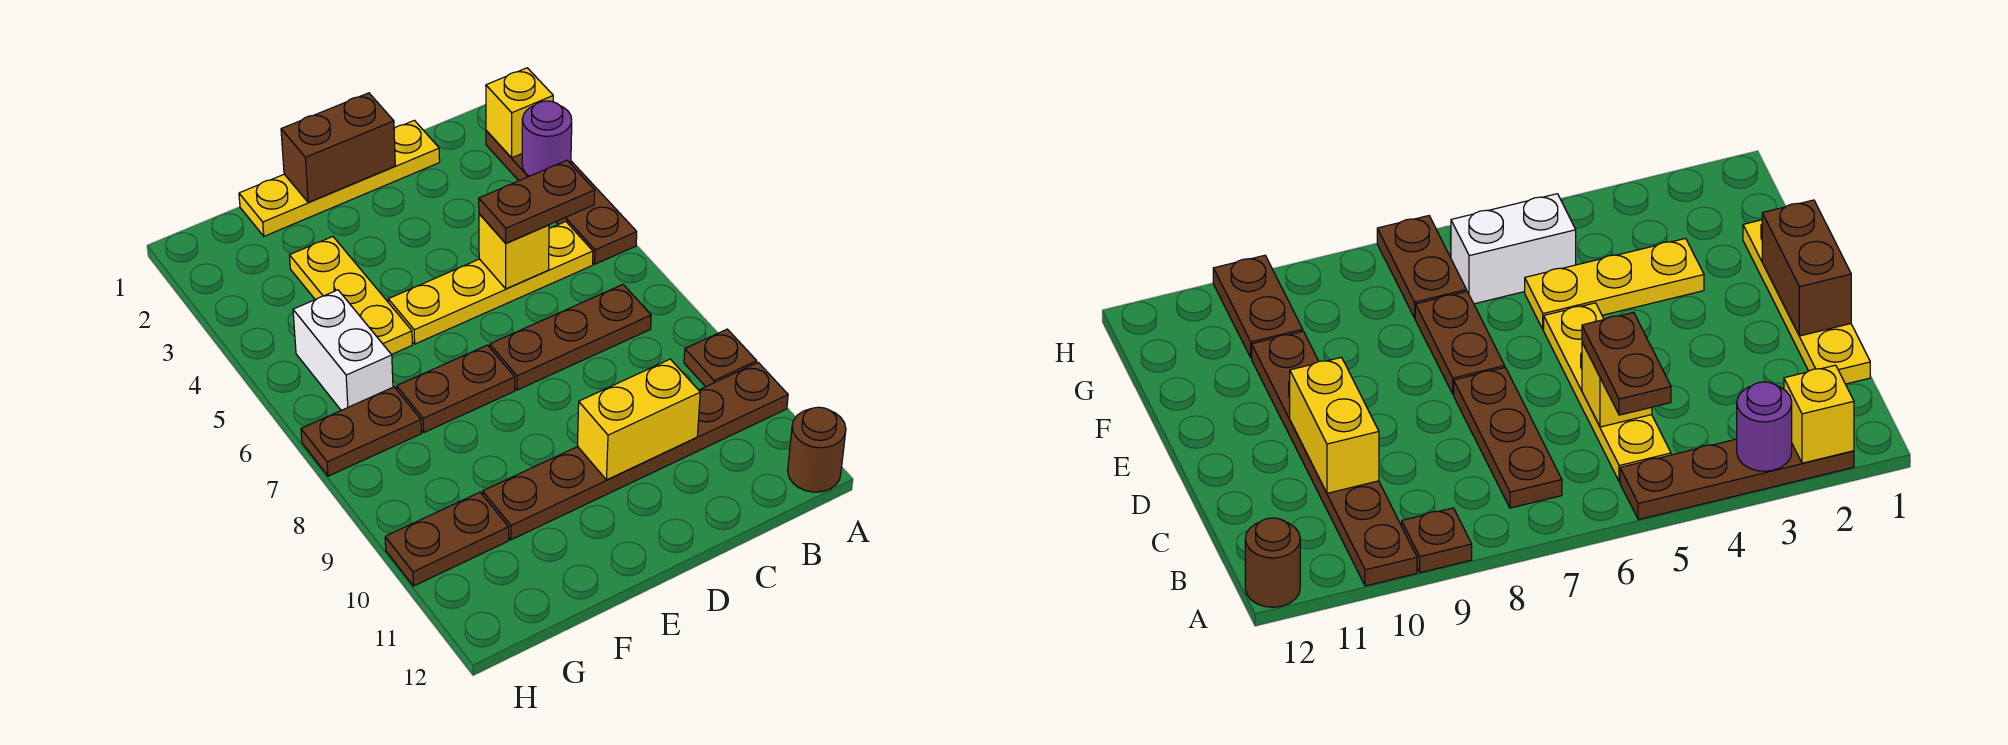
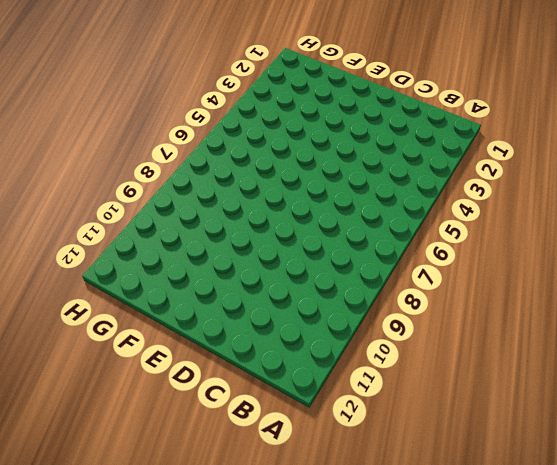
none -> brown 1x4 plate [486,131,637,264]
none -> brown 1x1 plate [684,329,757,387]
none -> brown 1x6 plate [483,363,788,540]

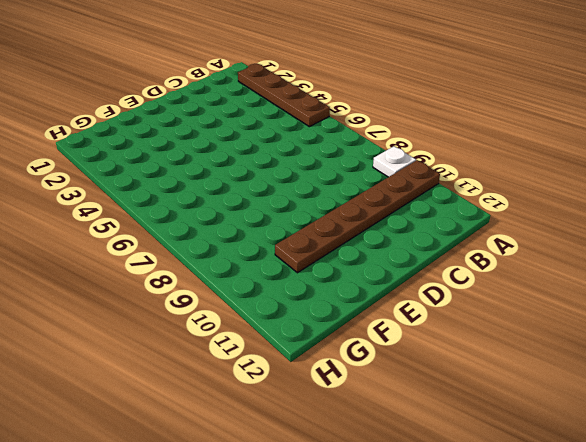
white 1x1 plate [373,146,416,177] -> brown 1x1 plate [684,329,757,387]
none -> brown 1x1 round brick [788,407,846,492]
none -> yellow 1x4 plate [388,222,593,344]
none -> brown 1x3 plate [490,285,651,390]

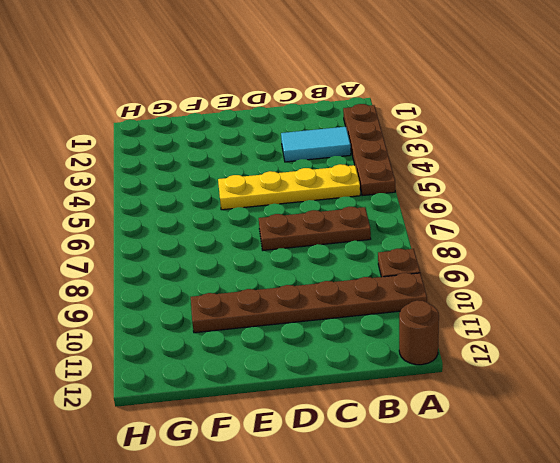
cyan 1x2 tile [281,127,351,162] -> none
none -> yellow 1x4 plate [239,120,440,236]
none -> brown 1x2 plate [397,345,515,432]
none -> yellow 1x3 plate [290,237,412,354]

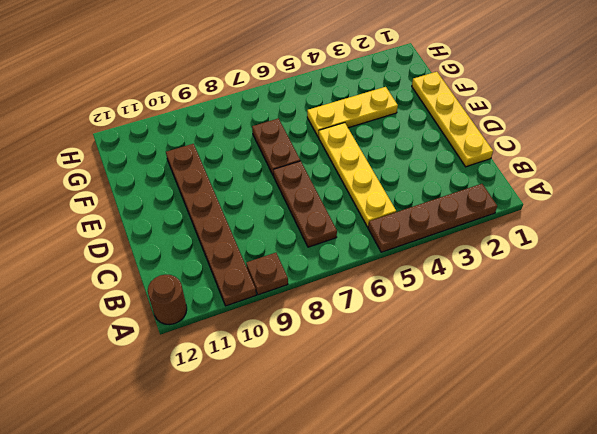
none -> white 1x2 brick [293,290,393,410]
none -> brown 1x2 plate [301,387,421,476]
none -> brown 1x2 plate [385,492,509,586]

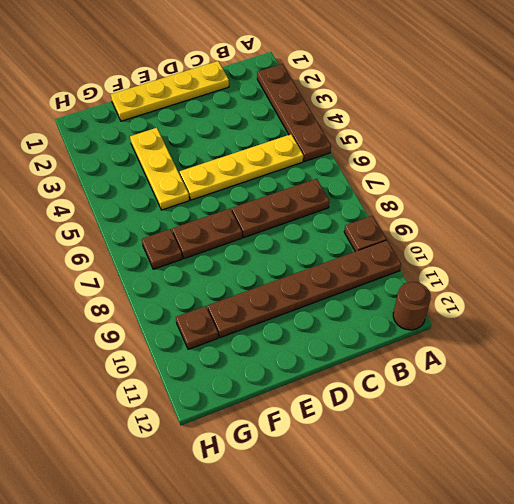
brown 1x1 plate [142,229,182,269] -> brown 1x2 plate [301,387,421,476]
brown 1x1 plate [176,306,218,349] -> brown 1x2 plate [385,492,509,586]
none -> white 1x2 brick [293,290,393,410]
none -> yellow 1x1 brick [486,68,553,158]
none -> purple 1x1 round brick [522,101,572,176]

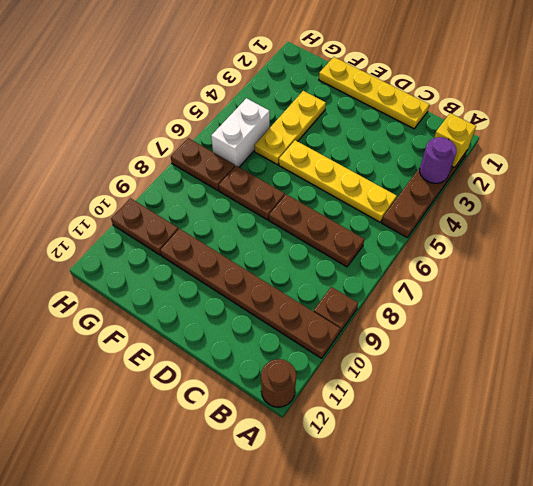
none -> yellow 1x1 brick [479,214,549,289]
none -> yellow 1x2 brick [577,359,700,480]
none -> brown 1x2 brick [281,93,395,202]

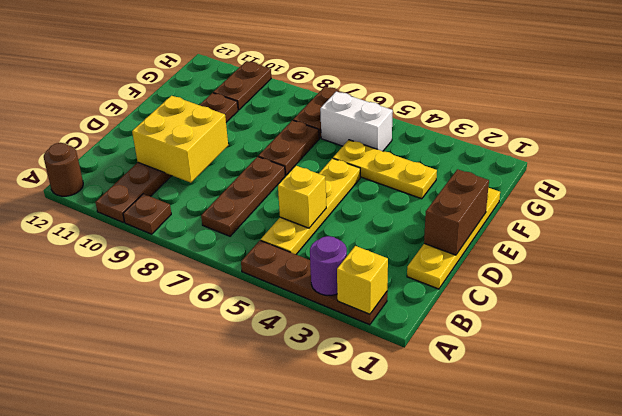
yellow 2x2 brick [132,96,228,183] -> yellow 1x2 brick [577,359,700,480]
none -> brown 1x2 plate [479,161,595,243]

